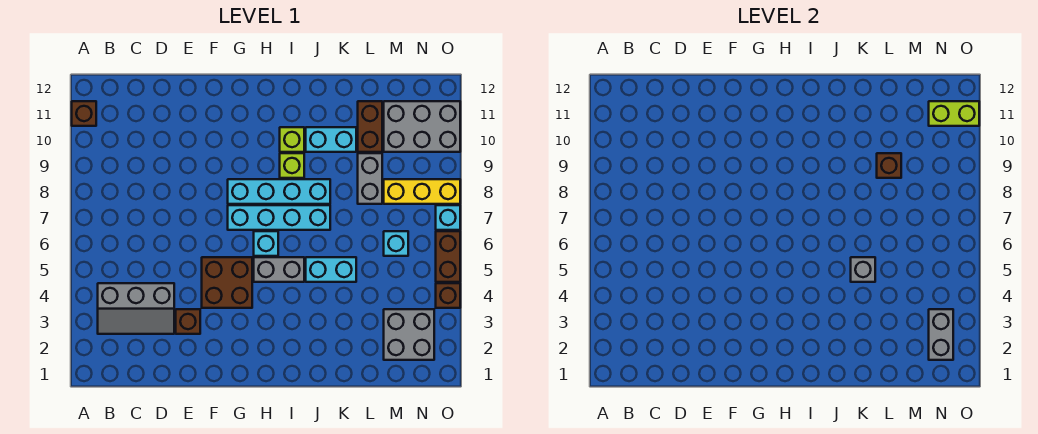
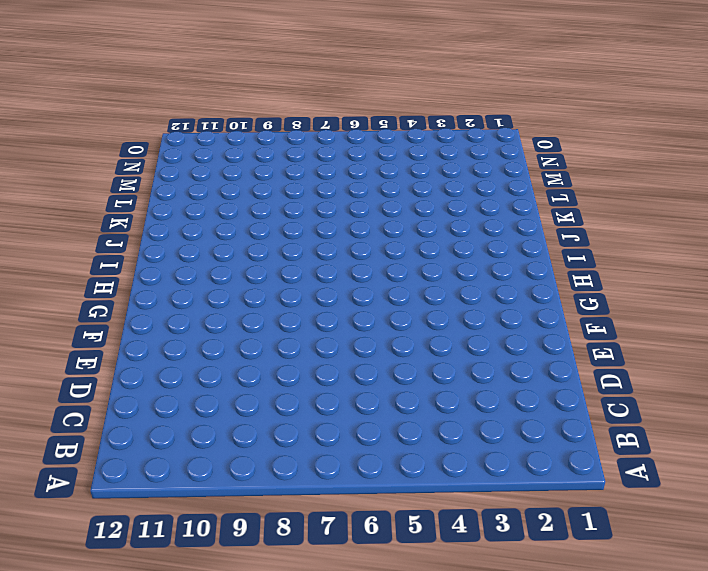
none -> brown 1x1 brick [72,101,96,126]
none -> grey 2x3 slope [98,283,174,334]
none -> brown 1x1 brick [176,309,200,334]

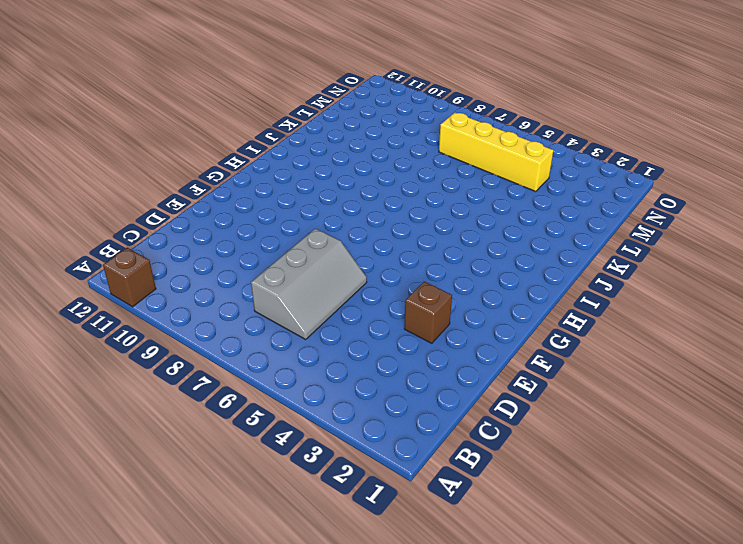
grey 2x3 slope [251,229,367,339] -> grey 2x3 slope moved to [98,283,174,334]
yellow 1x4 brick [439,112,553,192] -> cyan 1x1 brick [384,231,408,256]
none -> brown 2x2 brick [202,257,252,308]
none -> cyan 1x4 brick [228,205,330,230]
none -> cyan 1x4 brick [228,179,330,204]

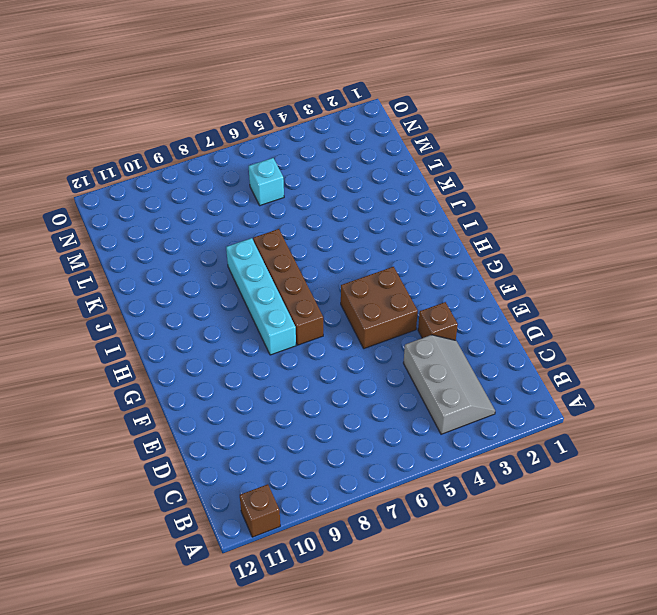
brown 1x4 brick [253,229,323,345] -> cyan 1x4 brick [228,205,330,230]
none -> grey 1x2 brick [254,257,304,282]
none -> cyan 1x1 brick [254,231,278,256]
none -> lime 1x1 brick [280,153,304,178]

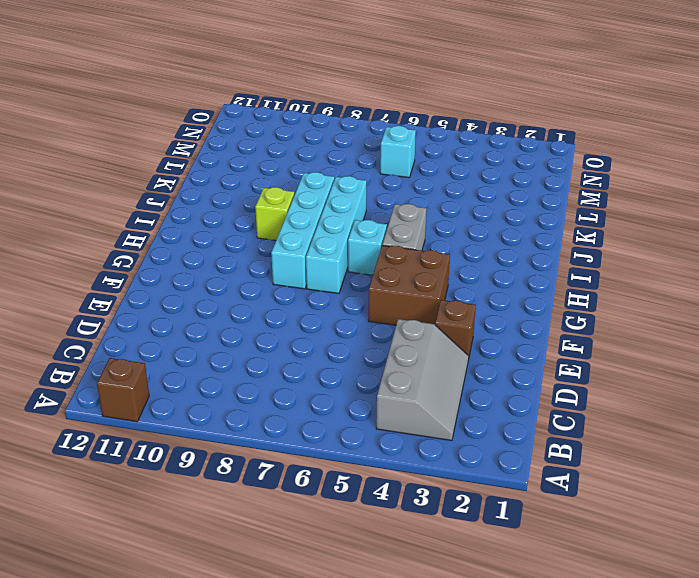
none -> lime 1x1 brick [280,127,304,152]
none -> cyan 1x2 brick [306,257,356,282]
none -> cyan 1x2 brick [306,127,356,152]

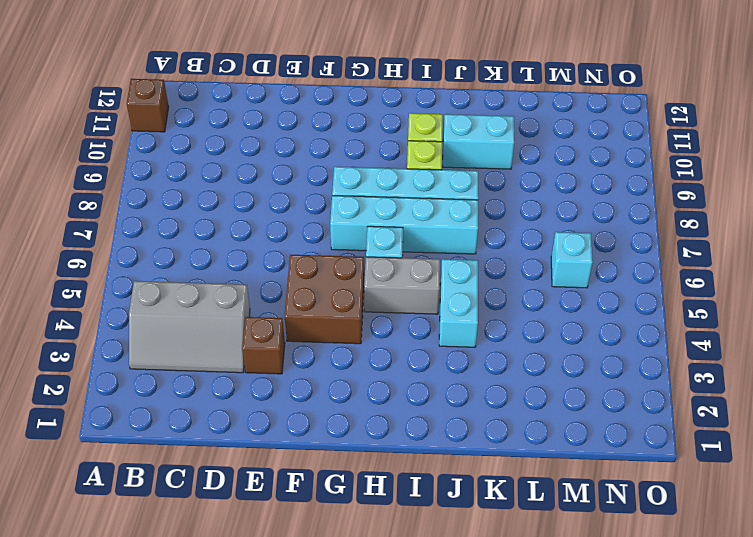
cyan 1x2 brick [439,259,478,347] -> cyan 1x2 brick turned to [306,257,356,282]
none -> grey 1x2 brick [358,153,382,204]
none -> brown 1x2 brick [358,101,382,152]
none -> grey 2x2 brick [384,309,434,360]

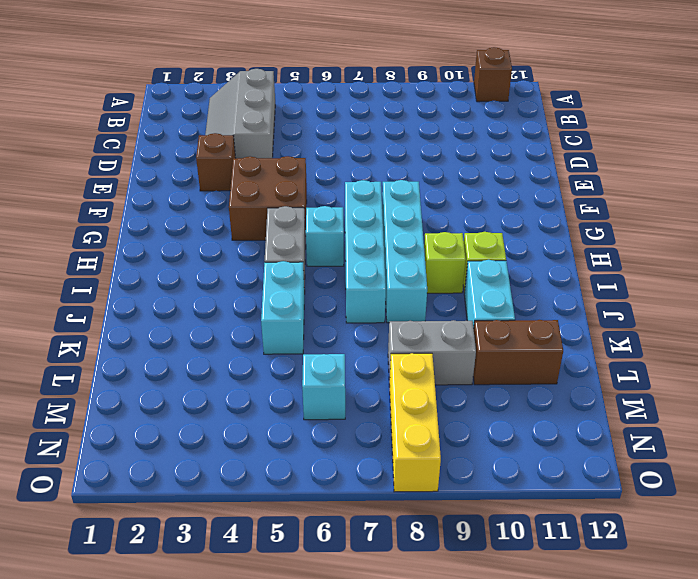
none -> grey 2x2 brick [384,309,434,360]
none -> grey 2x3 brick [384,101,460,152]
none -> brown 1x1 brick [436,283,460,308]

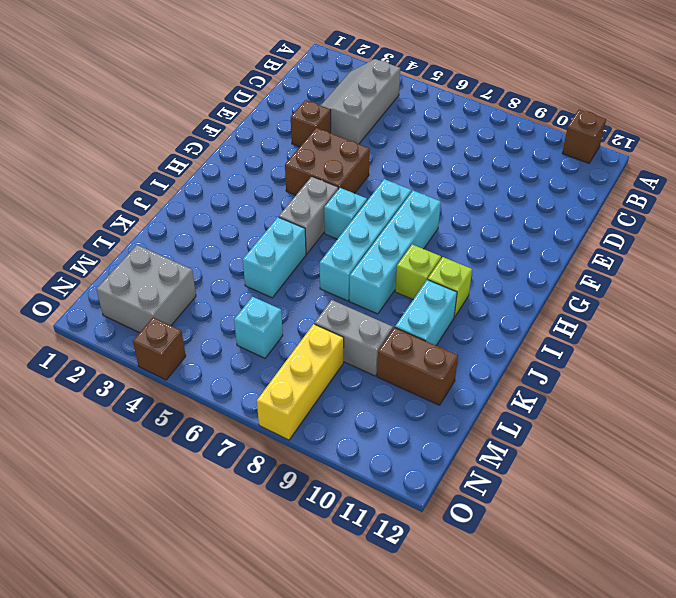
none -> grey 2x3 brick [384,101,460,152]
none -> brown 1x2 brick [436,231,460,282]
none -> cyan 1x1 brick [436,205,460,230]

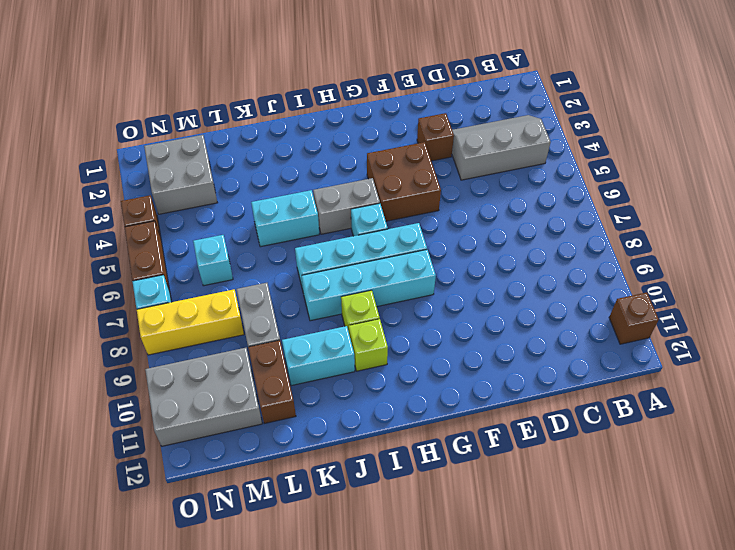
none -> grey 1x1 brick [851,257,875,282]
none -> brown 1x1 brick [877,153,901,178]
none -> grey 1x2 brick [929,309,953,360]

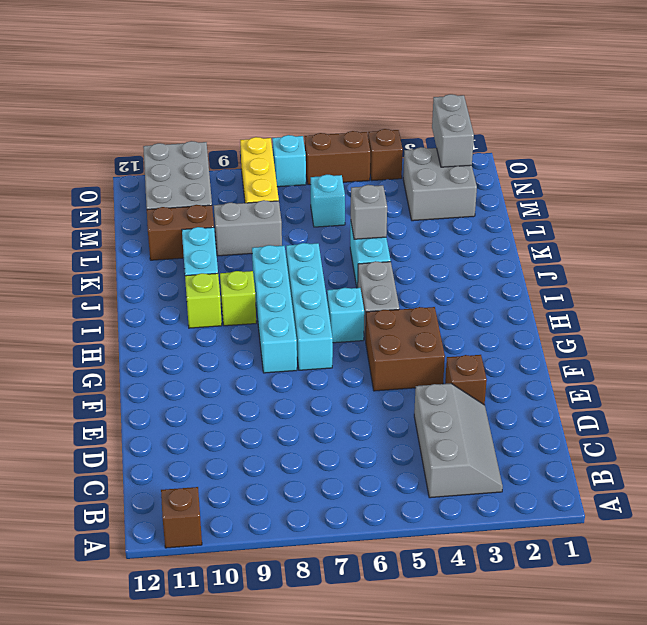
grey 1x2 brick [432,94,474,167] -> grey 1x2 brick turned to [929,309,953,360]
none -> brown 1x1 brick [877,153,901,178]
none -> lime 1x2 brick [929,101,979,126]

